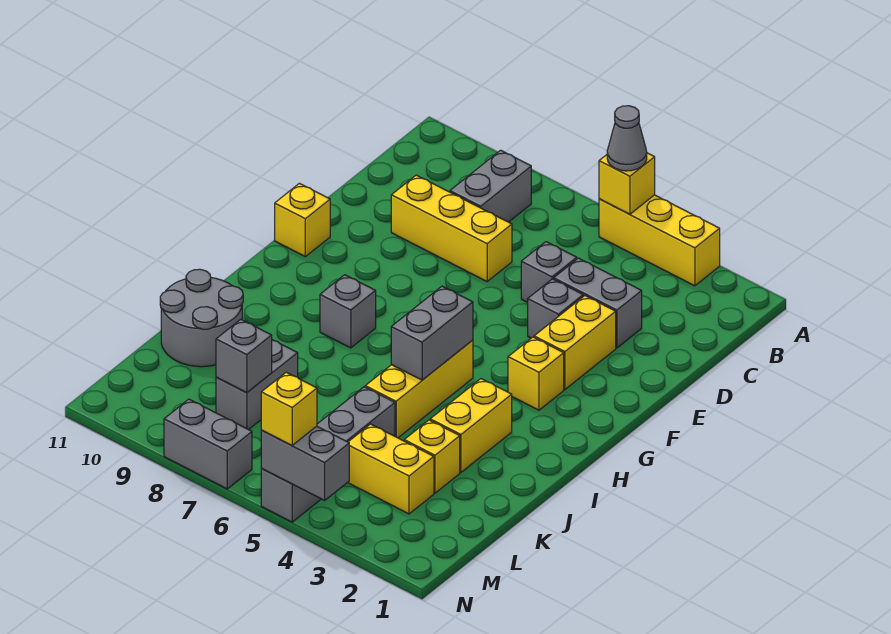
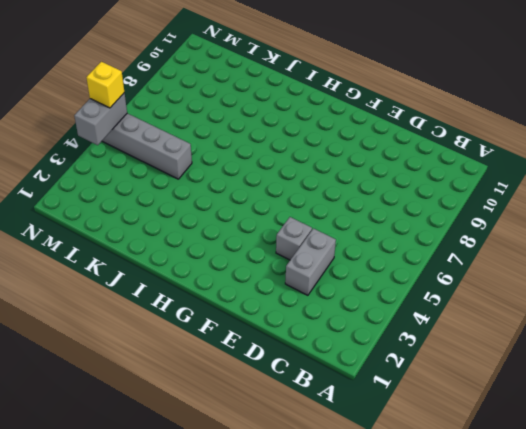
none -> yellow 1x3 brick [599,195,720,286]
none -> grey 1x2 brick [450,150,531,222]
none -> grey 1x1 brick [521,242,577,302]

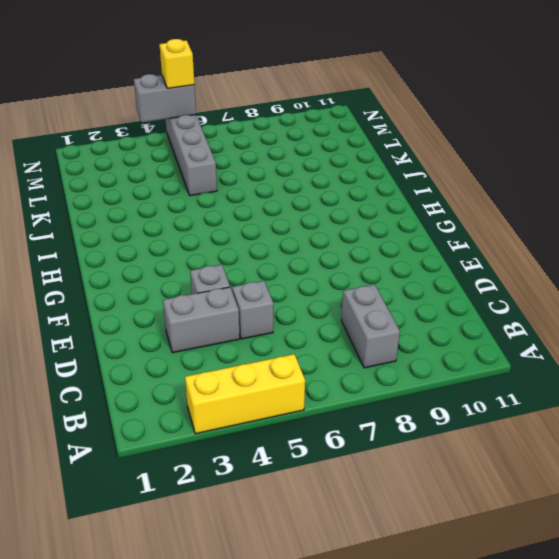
none -> yellow 1x3 brick [391,175,512,281]
none -> yellow 1x2 brick [534,296,616,389]
none -> yellow 1x1 brick [275,183,330,257]

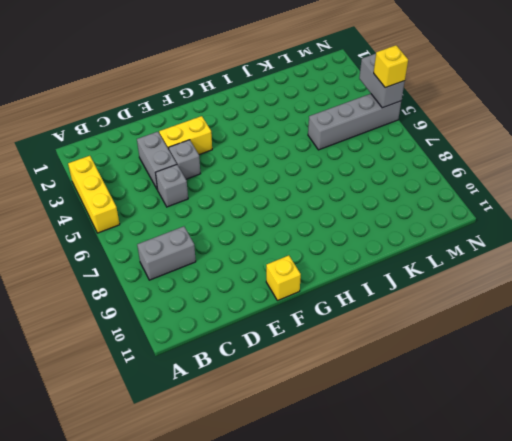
none -> yellow 1x3 brick [391,175,512,281]
none -> yellow 1x1 brick [508,337,564,410]
none -> yellow 1x3 brick [365,340,473,438]

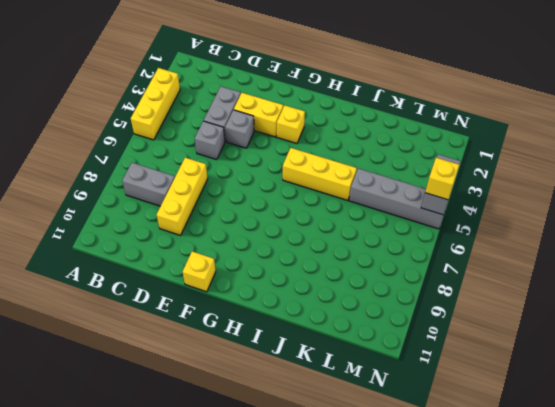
none -> grey 1x1 brick [320,275,376,348]
none -> yellow 1x2 brick [430,379,512,472]
none -> grey 2x2 round brick [160,269,243,367]

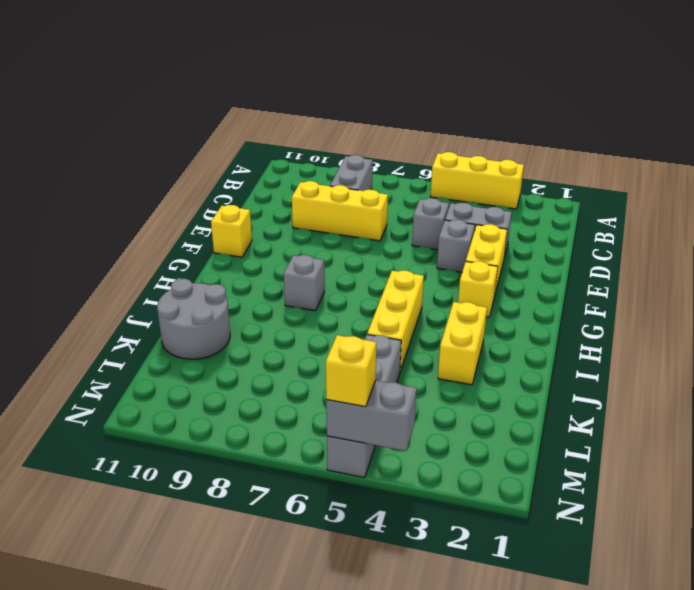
none -> yellow 1x1 brick [404,420,460,493]
none -> grey 1x2 brick [216,340,298,430]
none -> yellow 1x2 brick [348,424,434,514]

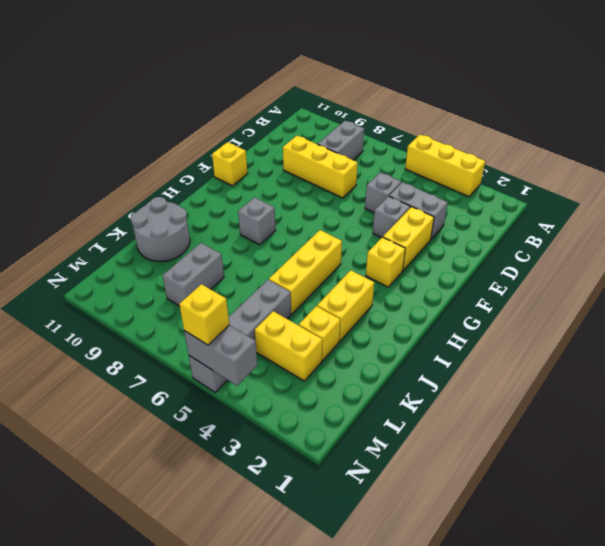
none -> grey 1x2 brick [164,399,252,489]
none -> yellow 1x1 brick [599,153,655,214]
none -> grey 1x2 brick [391,286,473,380]

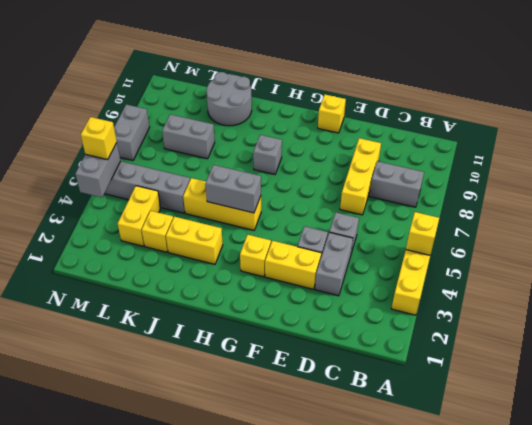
none -> grey 1x1 brick [216,319,272,393]
none -> grey 1x1 cone [607,106,647,171]

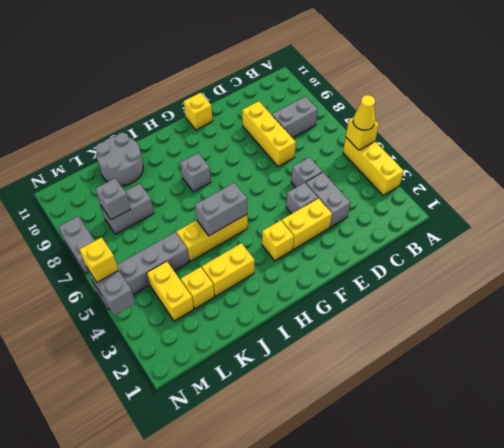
yellow 1x1 cone [353,95,375,130] -> grey 1x1 cone [607,106,647,171]

